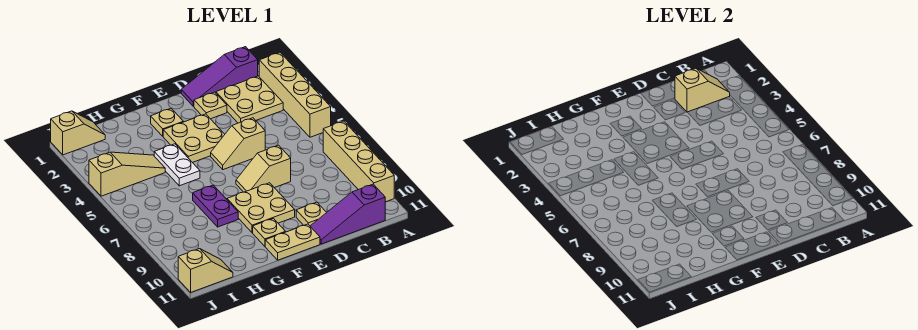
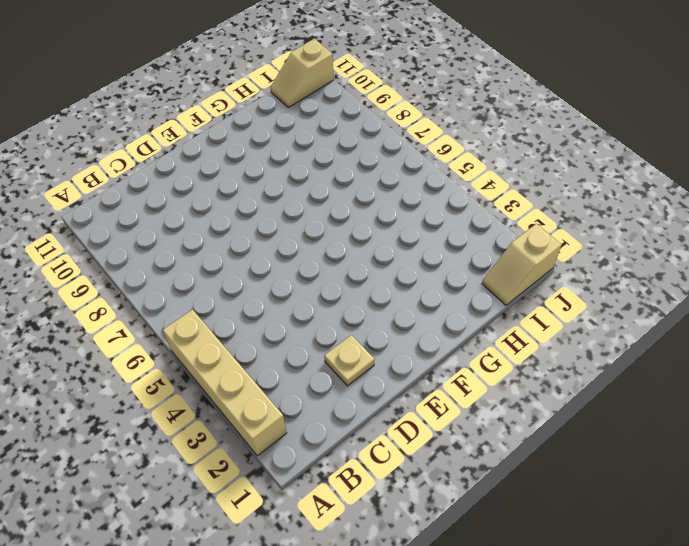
none -> tan 1x4 brick [323,121,394,202]
none -> purple 1x3 slope [181,47,258,107]
none -> tan 2x2 plate [216,76,283,123]

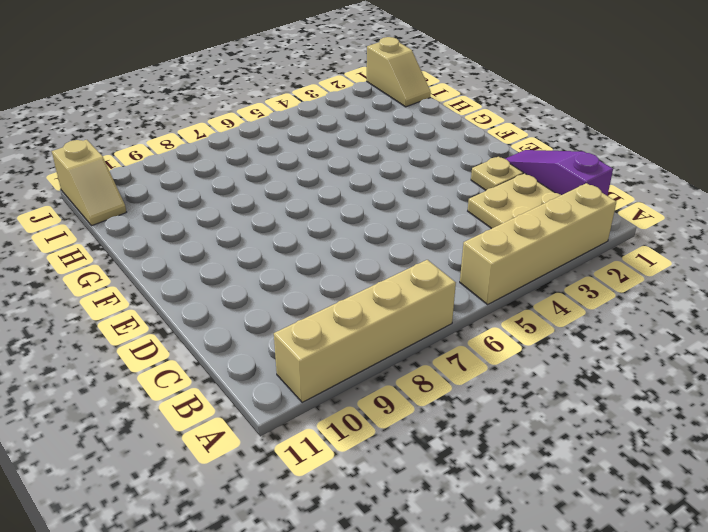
none -> purple 1x3 slope [310,184,385,244]
none -> tan 1x2 slope [211,118,265,170]
none -> tan 1x2 slope [236,145,291,192]

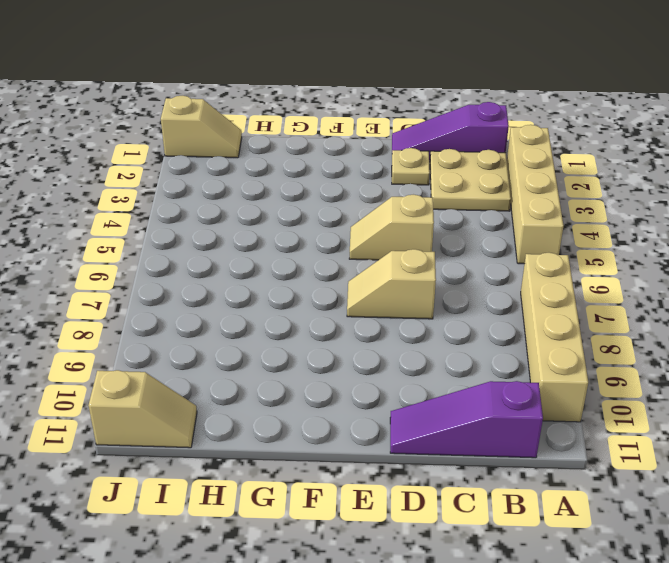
none -> tan 1x1 plate [296,202,327,226]
none -> tan 2x2 plate [163,114,225,163]
none -> tan 2x2 plate [227,183,295,233]

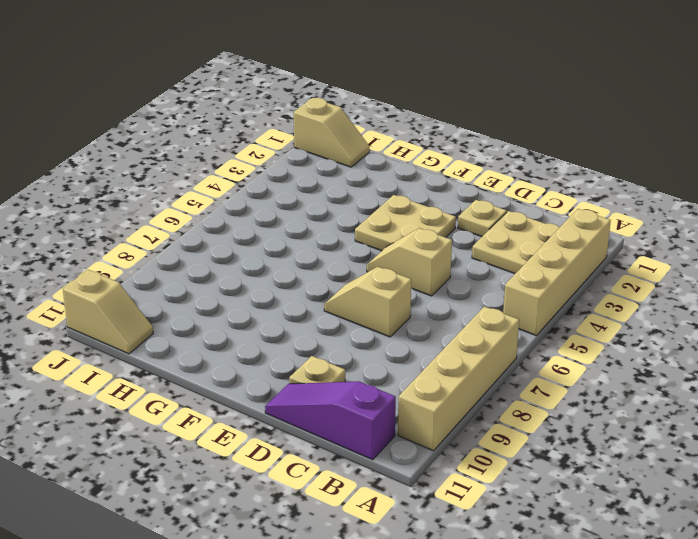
none -> purple 1x3 slope [181,47,258,107]
none -> tan 2x2 plate [227,183,295,233]
none -> tan 1x2 plate [265,224,320,260]

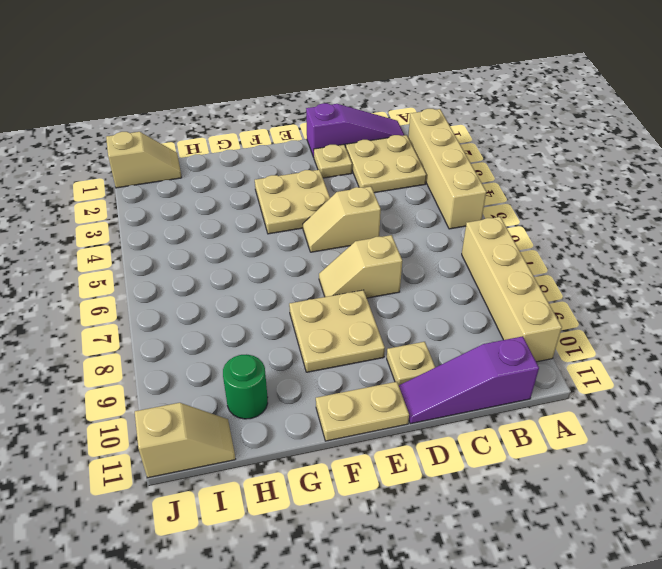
purple 1x3 slope [306,103,404,157] -> purple 1x3 slope turned to [181,47,258,107]
green 1x1 round brick [223,354,268,419] -> none
none -> tan 1x1 plate [151,108,183,136]
none -> tan 1x1 plate [253,218,286,246]
none -> white 1x2 plate [154,144,200,186]

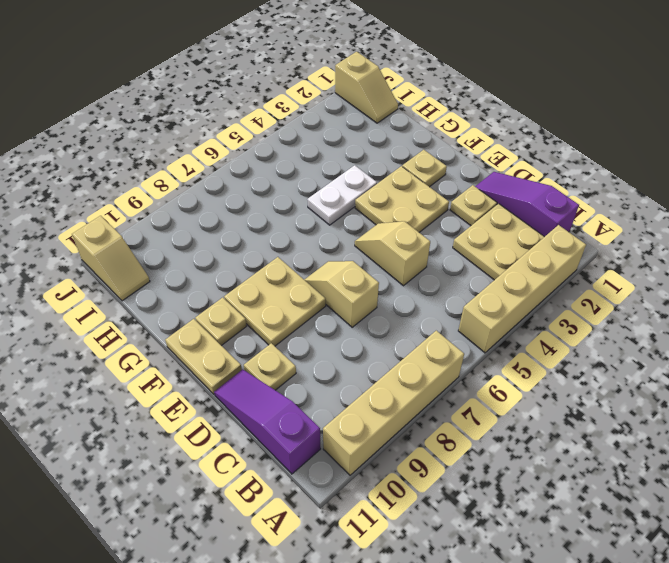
none -> purple 1x2 plate [193,185,238,227]
none -> tan 1x3 slope [89,152,165,196]
none -> tan 1x2 slope [675,68,730,112]

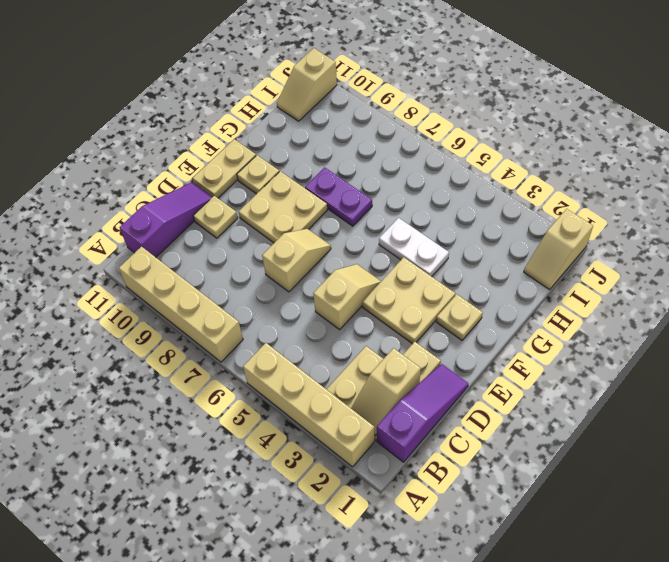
none -> tan 1x3 slope [89,152,165,196]

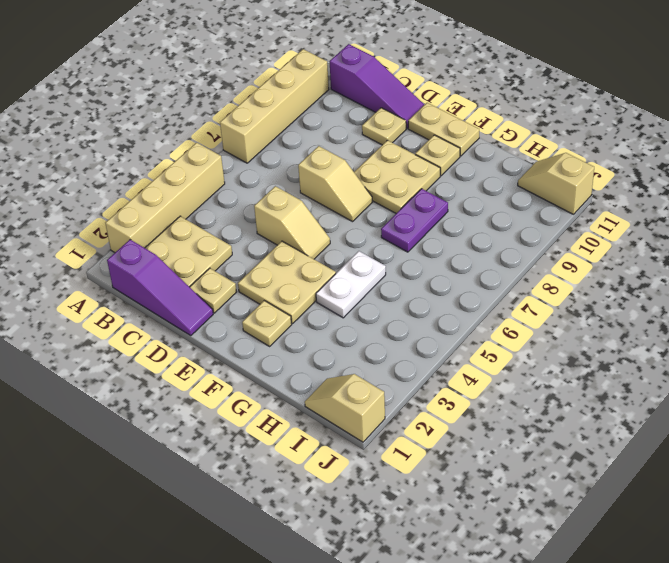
none -> tan 1x3 slope [89,152,165,196]
none -> tan 1x2 slope [675,68,730,112]

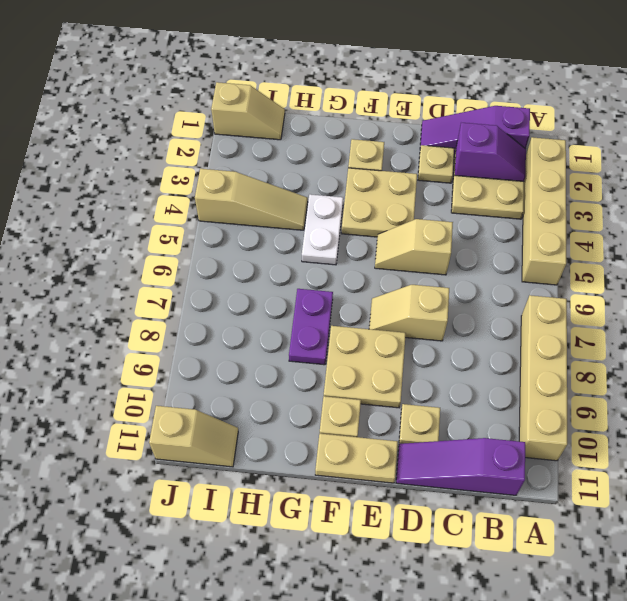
purple 1x2 slope [455,123,526,181] -> tan 1x2 slope [675,68,730,112]

